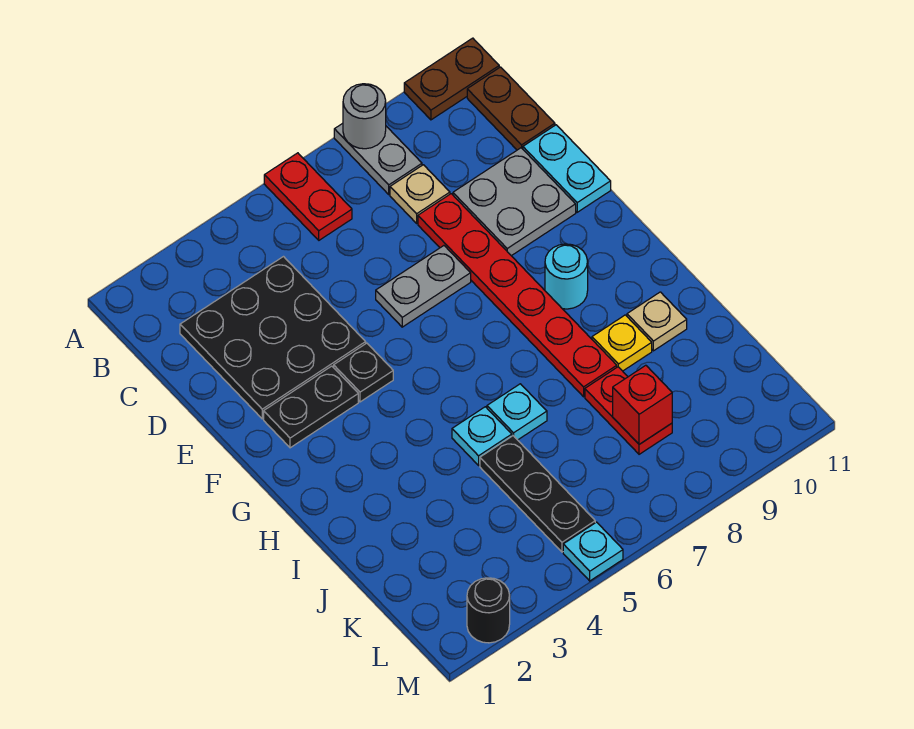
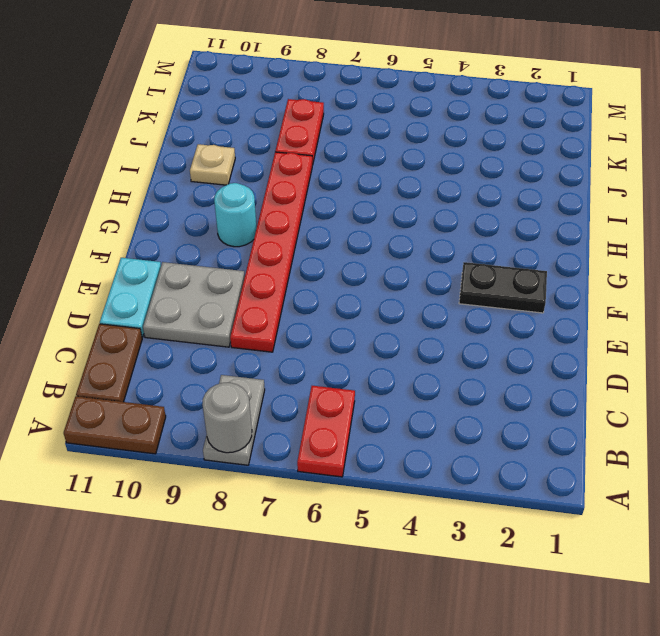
none -> black 3x3 plate [180,257,366,419]
none -> tan 1x1 plate [390,165,450,223]
none -> grey 1x2 plate [376,246,471,327]

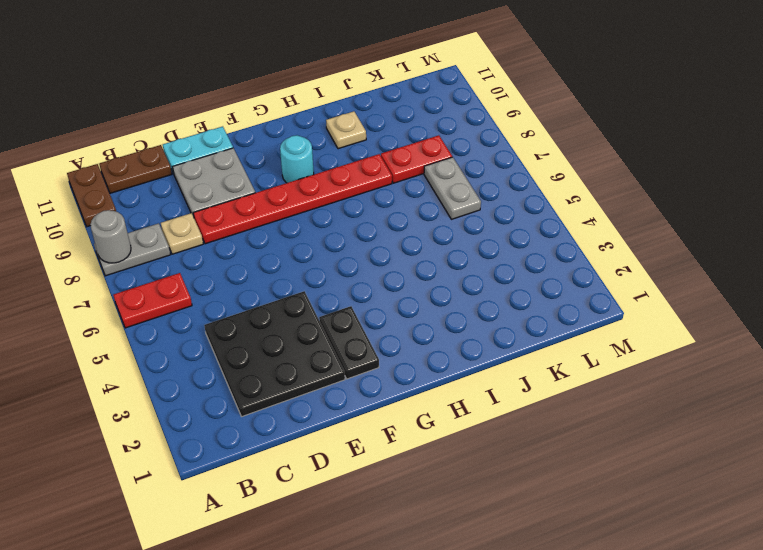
grey 1x2 plate [424,157,481,219] -> grey 1x2 plate moved to [376,246,471,327]
none -> black 1x1 plate [334,343,393,402]
none -> cyan 1x1 plate [452,407,512,465]
none -> cyan 1x1 plate [487,384,547,440]

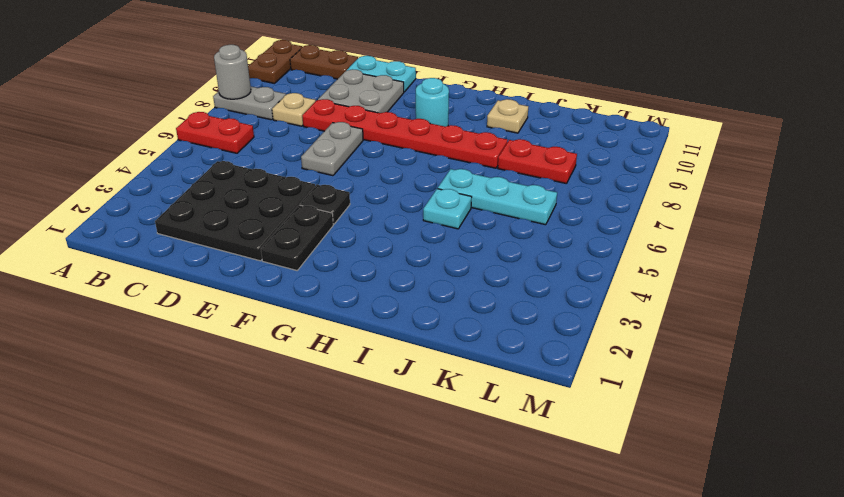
cyan 1x3 plate [438,169,557,225] -> cyan 1x1 plate [487,384,547,440]
none -> yellow 1x1 plate [592,315,652,371]
none -> black 1x3 plate [480,436,595,552]
none -> black 1x1 round brick [467,578,510,643]

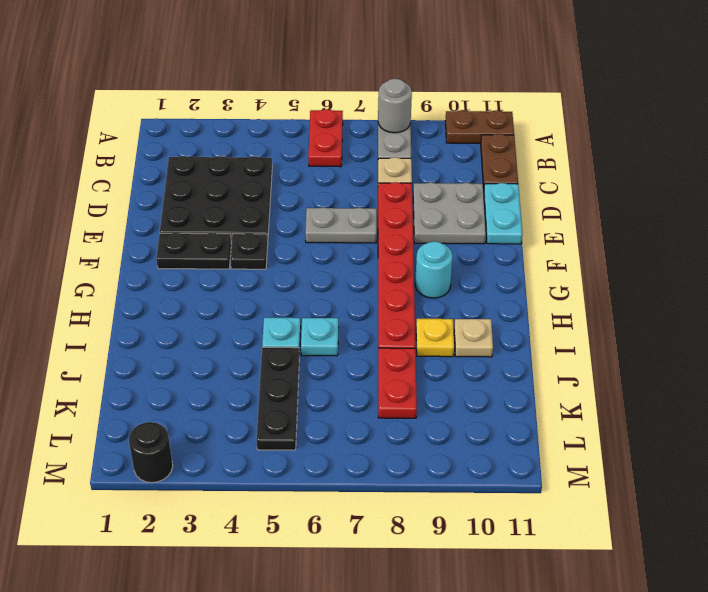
none -> cyan 1x1 plate [563,522,623,581]
none -> red 1x1 brick [613,365,672,444]

